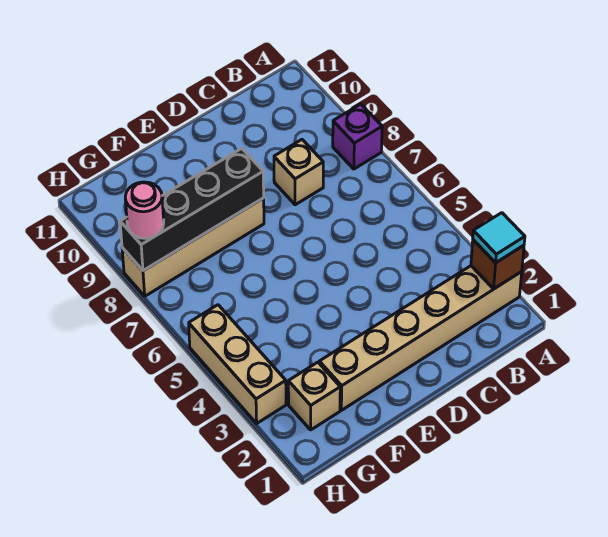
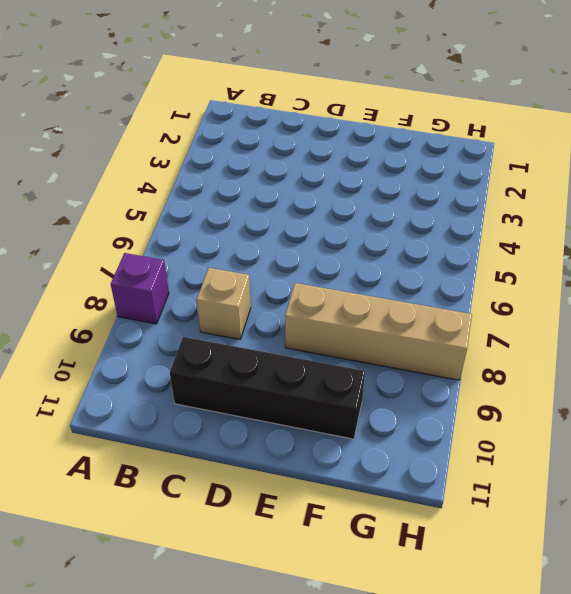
black 1x4 brick [170,337,365,439] -> black 1x4 brick moved to [120,148,264,271]
none -> tan 1x6 brick [319,266,522,410]
none -> tan 1x1 brick [288,362,340,430]

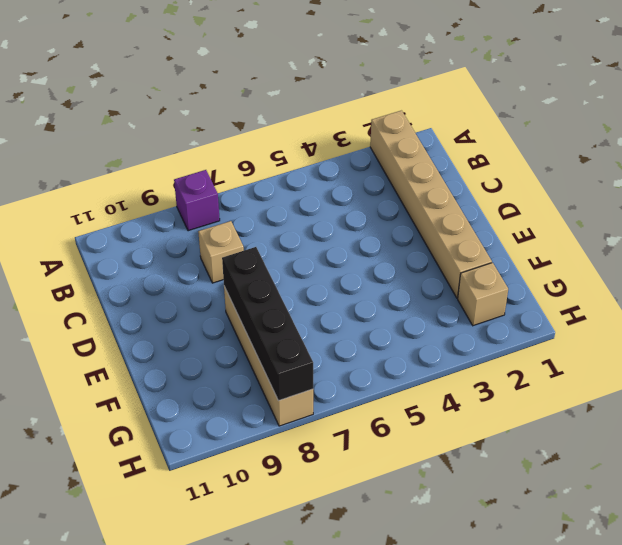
none -> tan 1x3 brick [189,305,286,423]
none -> brown 1x1 brick [471,240,524,289]

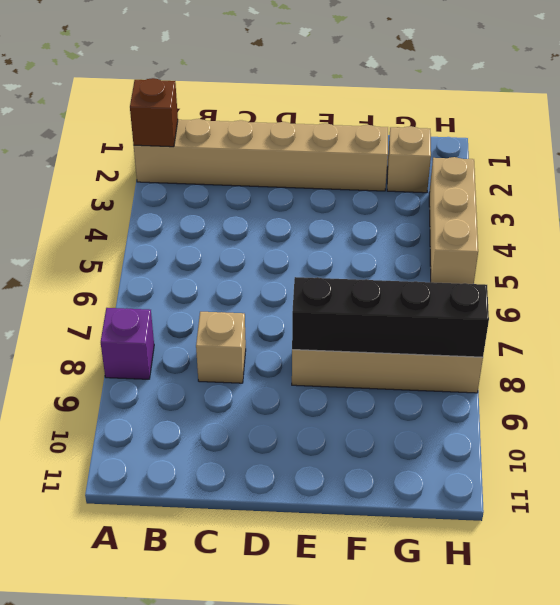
none -> cyan 1x1 tile [473,213,525,263]
none -> pink 1x1 round brick [125,182,164,238]

